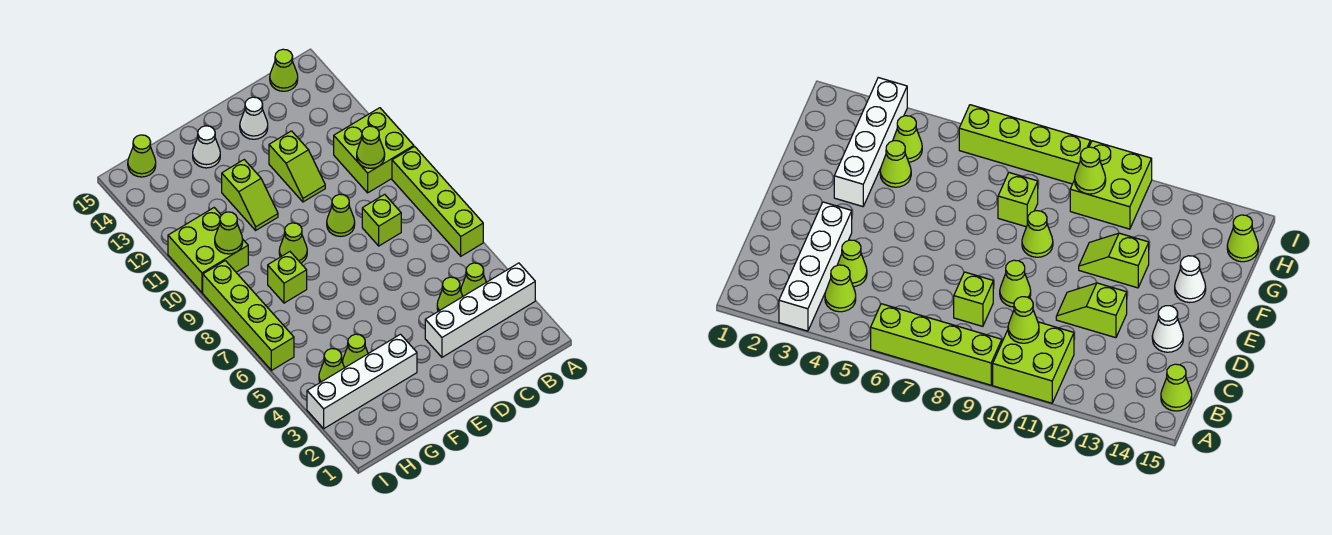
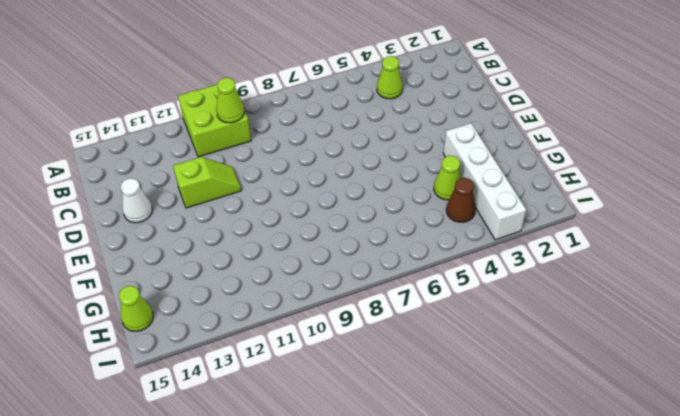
brown 1x1 cone [446,178,475,222] -> lime 1x1 cone [319,349,344,382]
none -> white 1x4 brick [425,263,535,357]
none -> lime 1x4 brick [392,147,483,256]
none -> lime 1x1 cone [270,49,298,91]

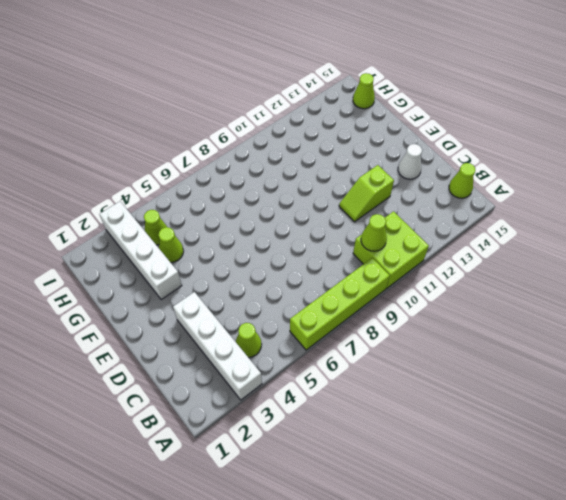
none -> lime 1x1 cone [437,277,463,311]
none -> lime 1x1 brick [362,194,401,246]
none -> lime 1x1 cone [327,194,355,236]

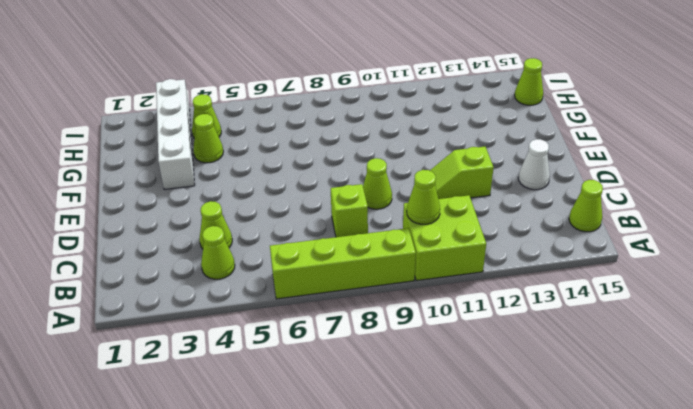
none -> white 1x4 brick [425,263,535,357]
none -> lime 1x1 cone [279,223,307,263]
none -> lime 1x2 slope [222,160,278,230]

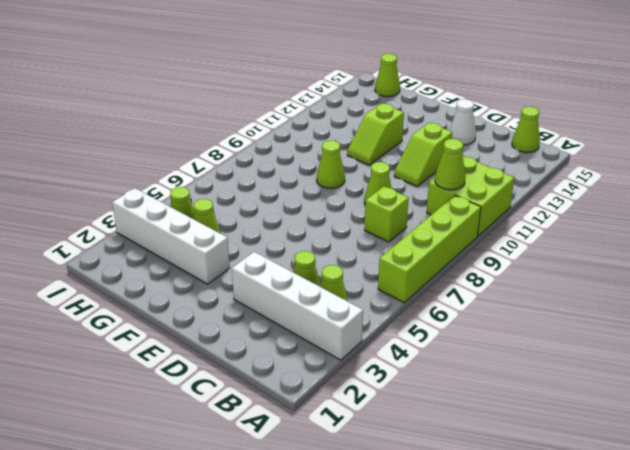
none -> white 1x1 cone [193,126,220,168]
none -> lime 1x1 brick [268,252,307,303]
none -> lime 2x2 brick [168,208,248,293]

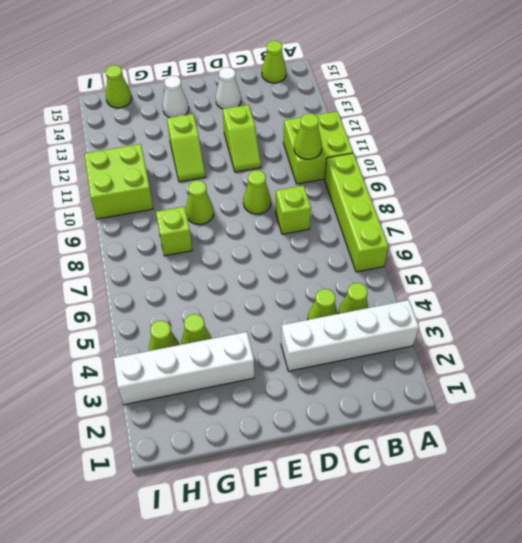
none -> lime 1x4 brick [203,261,294,370]
none -> lime 1x1 cone [215,212,243,254]

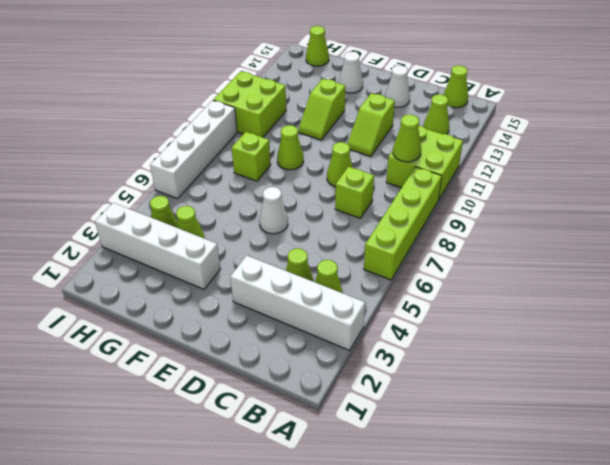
lime 1x1 cone [423,94,449,134] -> lime 1x1 cone moved to [215,212,243,254]
white 1x1 cone [259,187,288,234] -> none
white 1x4 brick [150,100,237,199] -> lime 1x4 brick [203,261,294,370]

